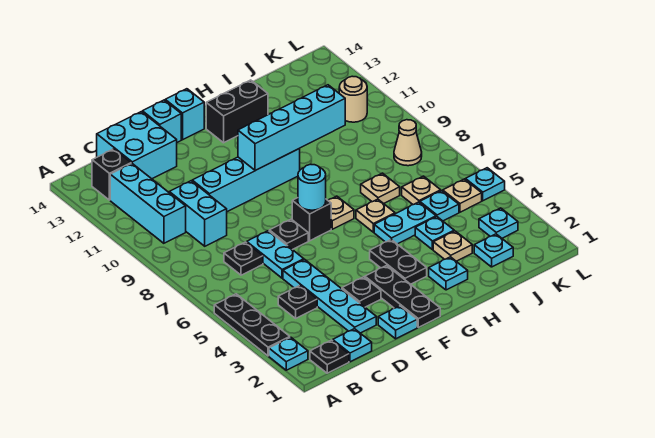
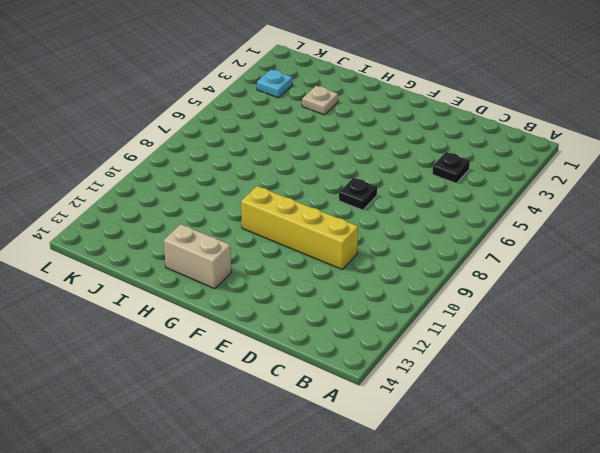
yellow 1x4 brick [241,186,358,269] -> cyan 1x4 brick [192,149,300,212]
tan 1x2 brick [164,224,231,289] -> black 1x2 brick [206,80,268,143]
none -> cyan 1x1 plate [269,337,308,370]
none -> black 1x3 plate [214,294,290,356]
none -> black 1x1 plate [310,340,349,373]
none -> cyan 1x3 brick [110,163,186,243]

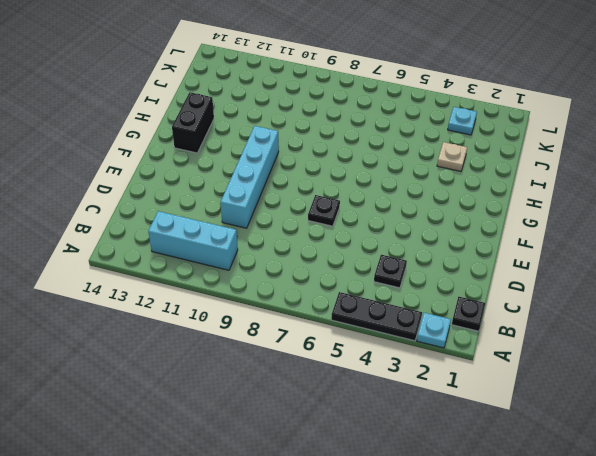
none -> black 1x1 brick [92,149,131,200]
none -> cyan 1x1 plate [332,329,372,362]
none -> black 1x1 plate [224,242,263,275]
none -> cyan 1x2 brick [169,181,227,246]

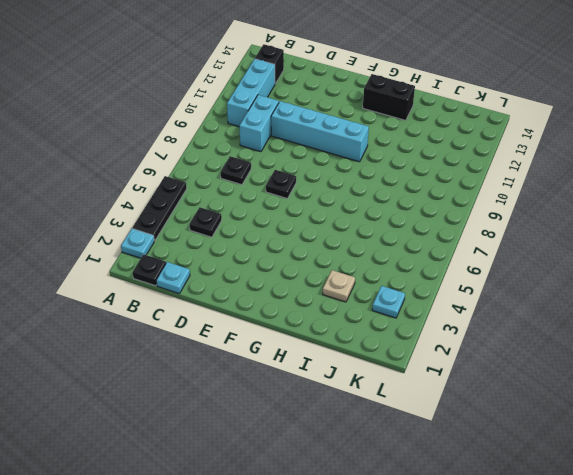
none -> cyan 2x2 brick [97,112,177,179]
none -> cyan 1x4 plate [283,259,376,333]
none -> cyan 1x2 plate [246,231,304,278]
none -> cyan 1x1 plate [378,306,417,339]

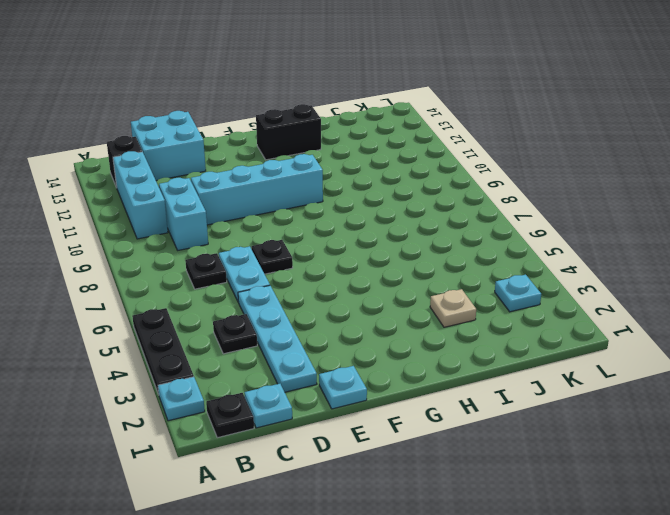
none -> black 1x1 plate [342,277,381,307]
none -> cyan 1x1 brick [142,100,181,142]
none -> black 1x3 plate [365,265,440,327]
none -> black 1x1 brick [292,198,331,241]

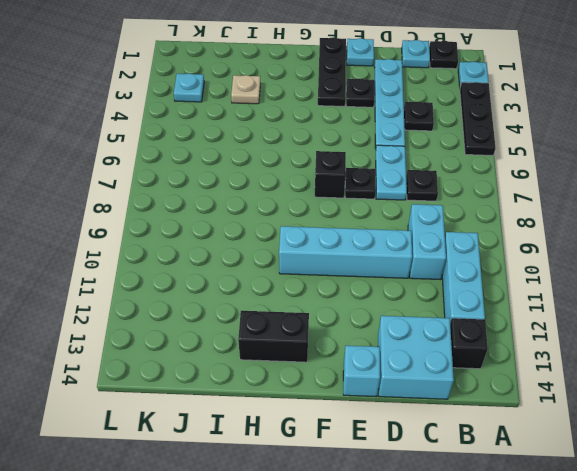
none -> cyan 1x1 brick [165,89,204,140]
none -> black 1x2 plate [370,239,427,284]
none -> tan 1x1 plate [328,196,354,229]
none -> cyan 1x1 plate [429,257,468,290]

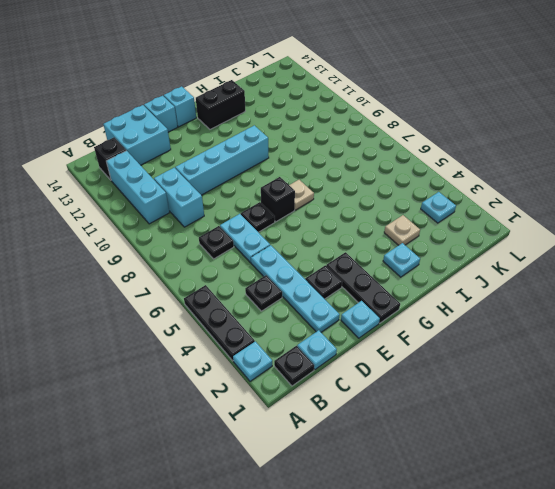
none -> black 1x2 plate [370,239,427,284]
none -> cyan 1x2 plate [374,202,436,244]
none -> tan 1x1 plate [356,199,395,232]
none -> cyan 1x1 plate [415,217,454,250]

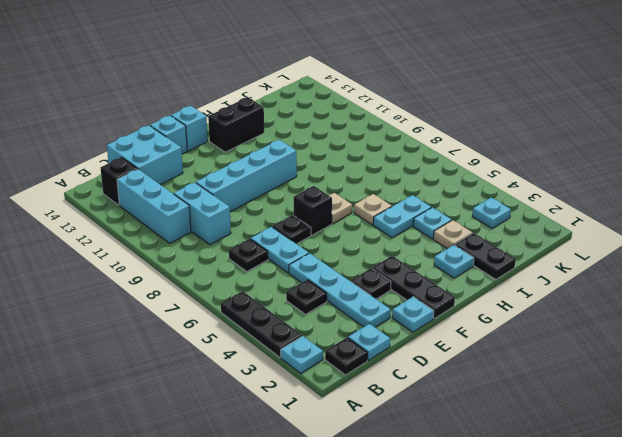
black 1x2 plate [455,233,516,279] -> black 1x2 plate moved to [370,239,427,284]
none -> tan 1x1 plate [361,173,400,204]
none -> cyan 1x1 plate [474,234,513,267]
none -> cyan 1x1 plate [420,191,459,221]
none -> tan 1x1 plate [402,176,441,205]

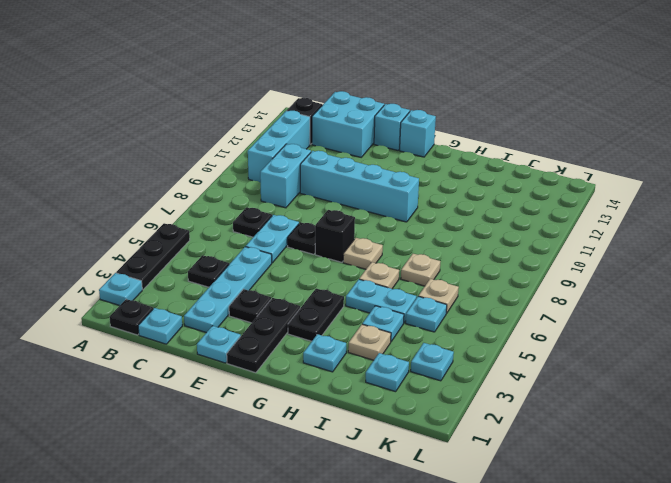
none -> black 1x2 brick [206,80,268,143]
none -> tan 1x1 plate [443,179,482,212]
none -> tan 1x1 cone [394,120,422,166]
none -> tan 1x1 round brick [339,76,367,122]

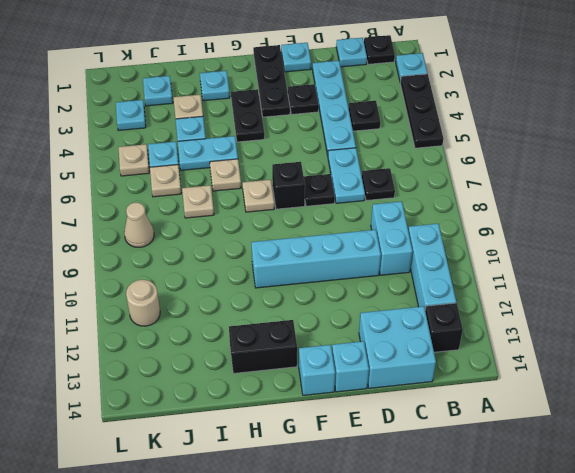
none -> cyan 1x1 plate [466,168,505,201]
none -> cyan 1x1 round brick [298,164,326,210]
none -> cyan 1x4 brick [238,85,345,171]

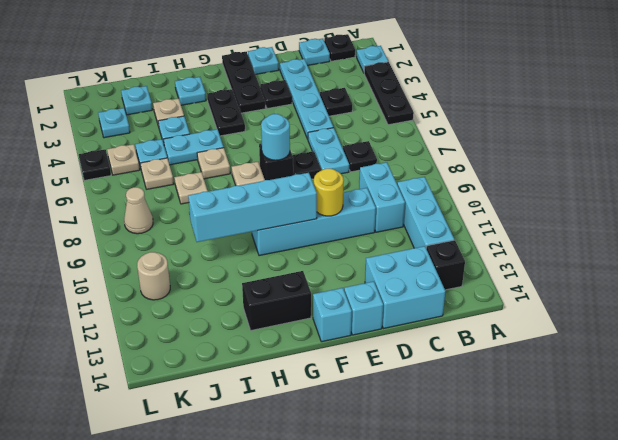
yellow 1x1 round brick [314,169,344,216] -> none
black 1x1 plate [79,150,111,180] -> cyan 1x1 plate [466,168,505,201]

